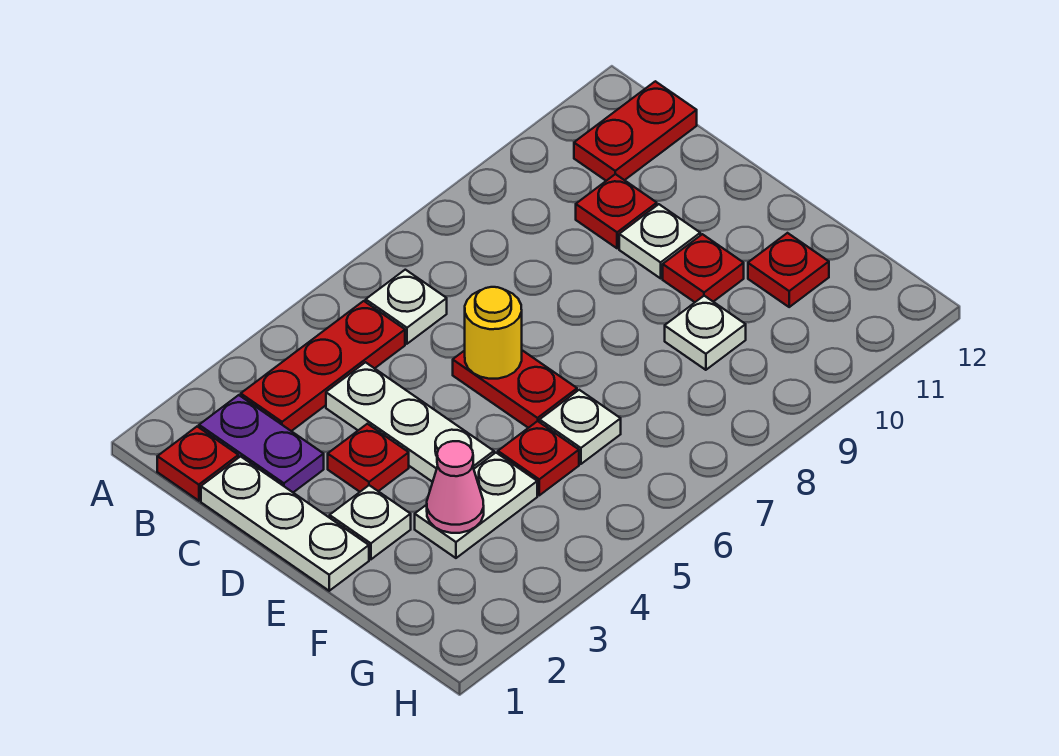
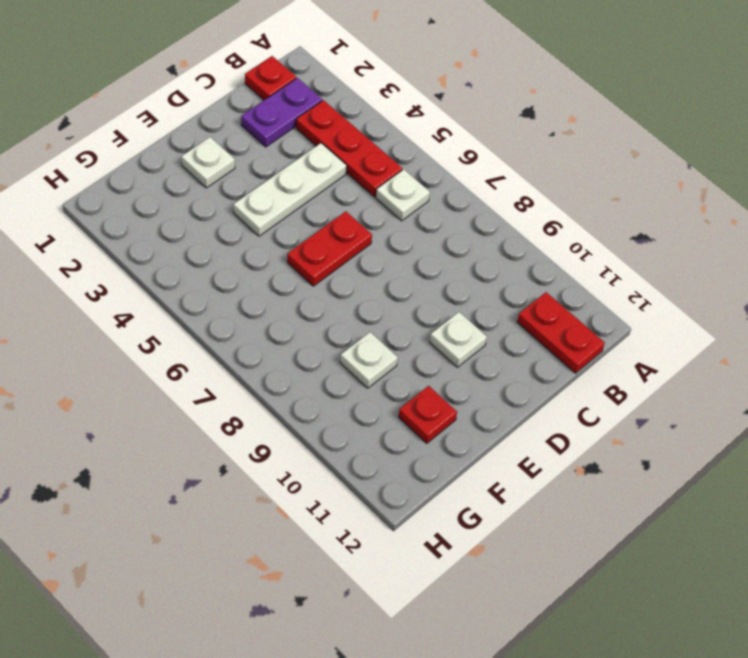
none -> white 1x3 plate [201,456,369,591]
none -> red 1x1 plate [576,174,657,248]
none -> red 1x1 plate [328,424,409,492]

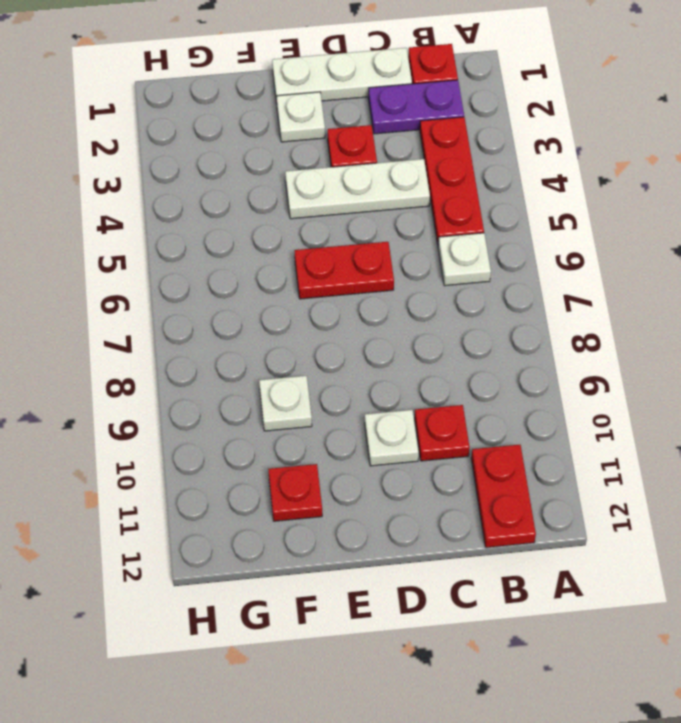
none -> red 1x1 plate [663,234,744,302]
none -> white 1x2 plate [415,453,537,558]
none -> red 1x1 plate [498,421,579,495]

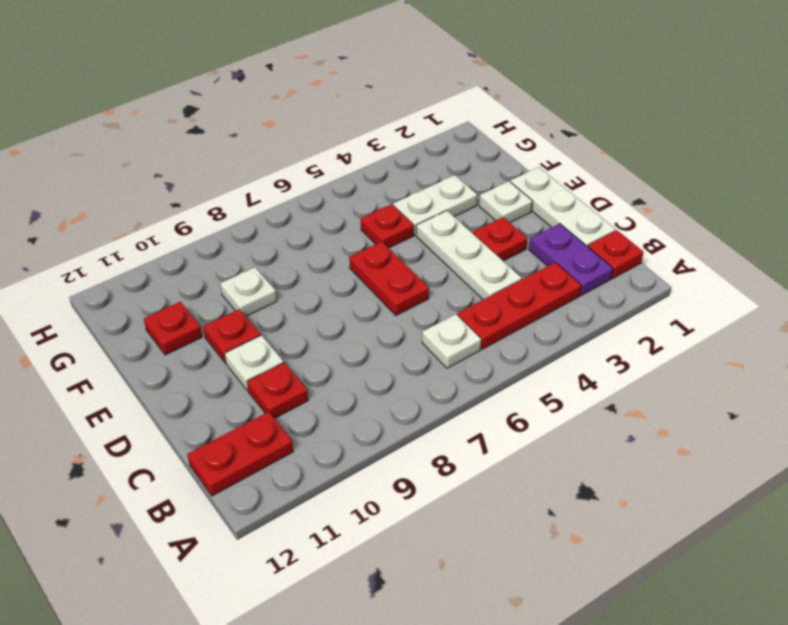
none -> white 1x1 plate [540,390,621,464]
none -> yellow 1x1 round brick [465,287,522,379]
none -> pink 1x1 cone [427,441,484,533]

